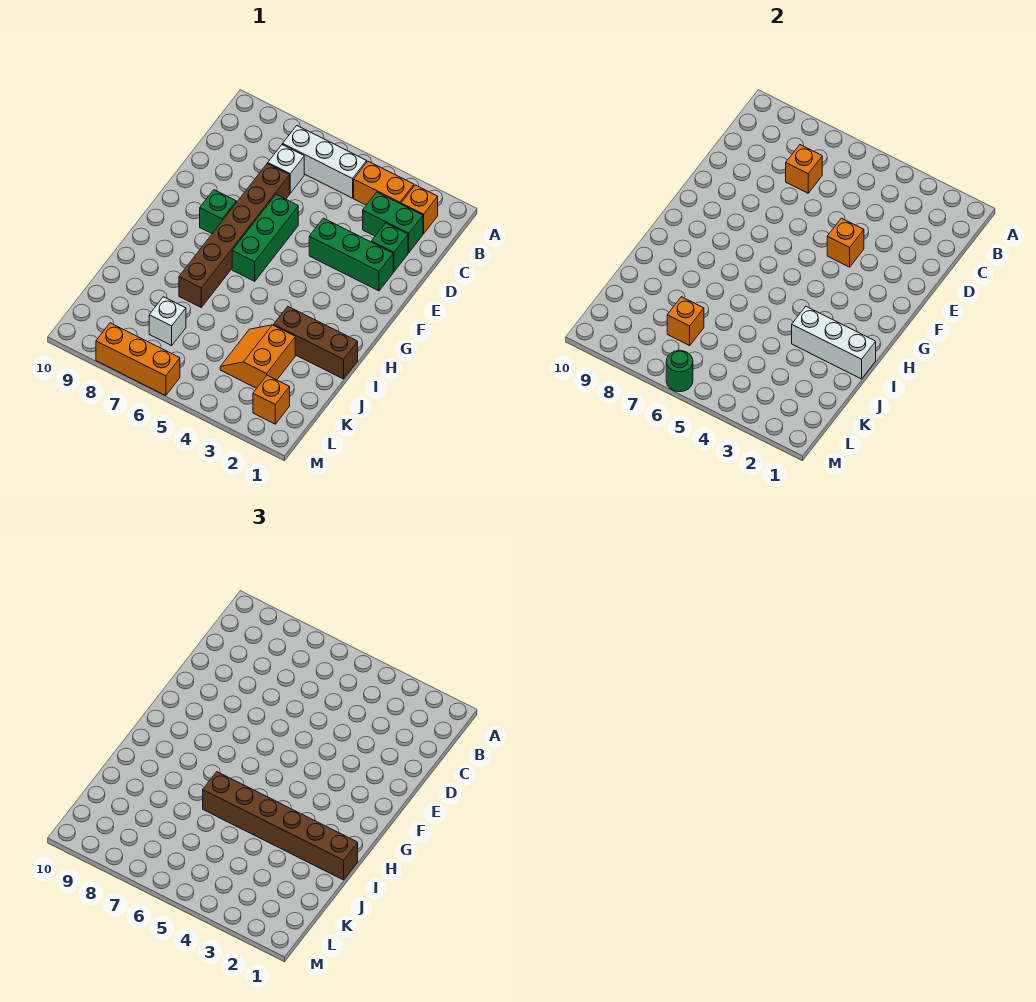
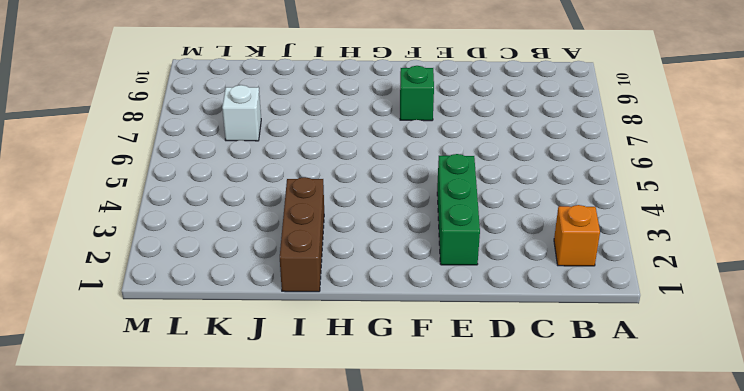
none -> orange 1x2 brick [354,161,414,205]
none -> white 1x3 brick [283,126,367,198]
none -> green 1x2 brick [363,192,423,253]

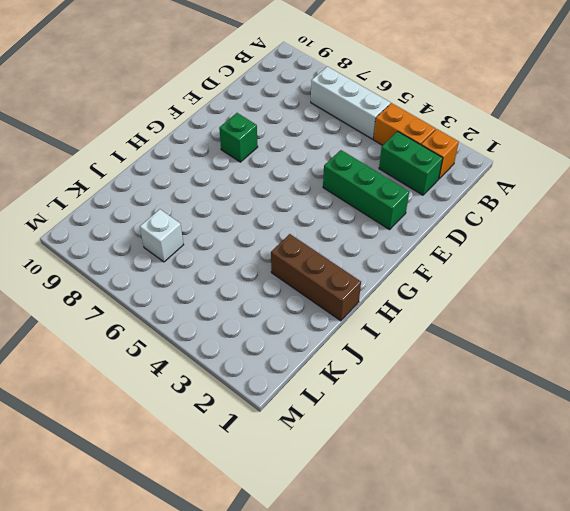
none -> white 1x1 brick [268,145,304,193]
none -> green 1x1 brick [371,223,408,272]
none -> brown 1x6 brick [179,163,290,307]

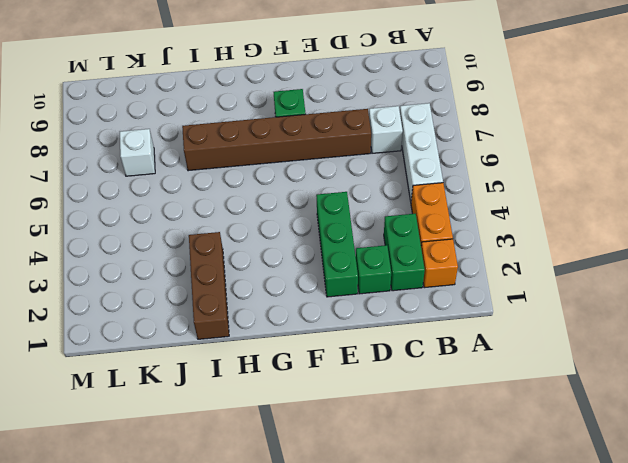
none -> green 1x3 brick [232,195,298,281]
none -> orange 2x2 slope [220,325,295,388]
none -> orange 1x1 brick [253,375,290,424]

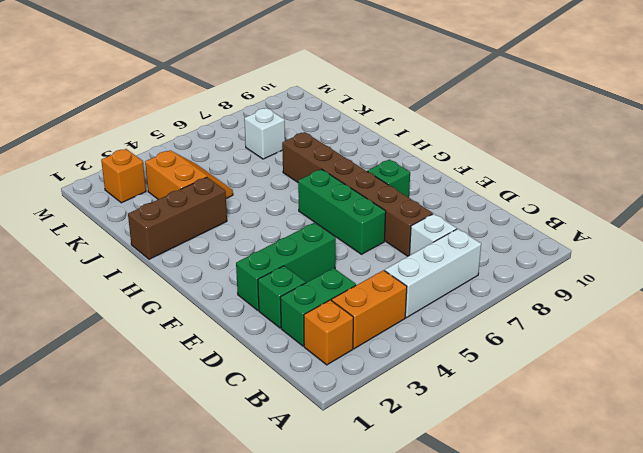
none -> orange 1x3 brick [96,323,180,396]
none -> orange 1x1 brick [786,145,822,193]
none -> orange 1x1 brick [827,218,864,267]

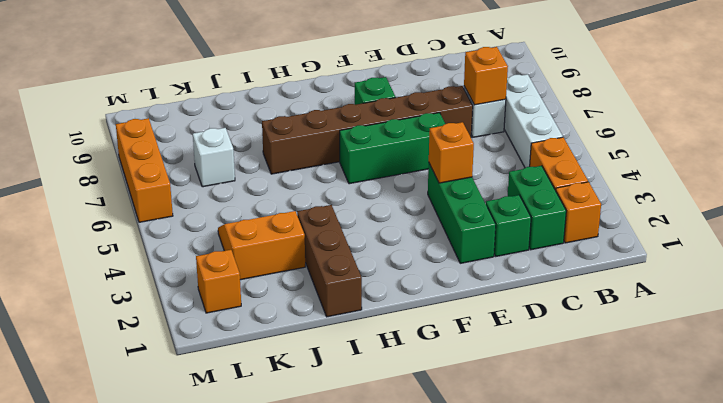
none -> white 1x3 brick [792,307,876,379]
none -> orange 1x1 brick [667,297,704,346]
none -> green 1x1 round brick [666,351,693,392]

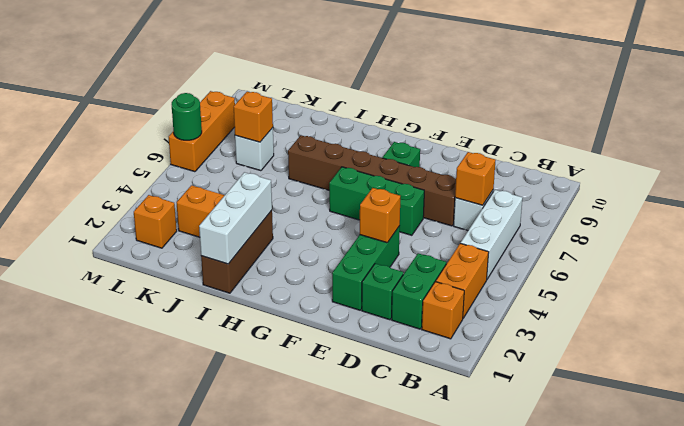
none -> brown 1x6 brick [203,772,358,880]

